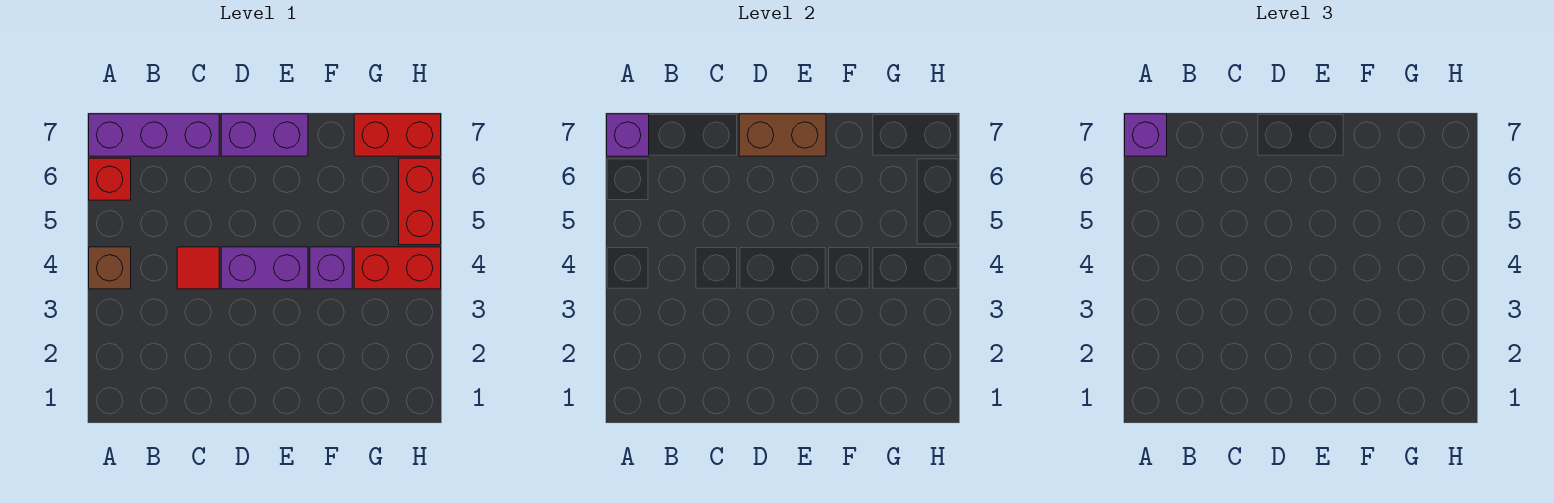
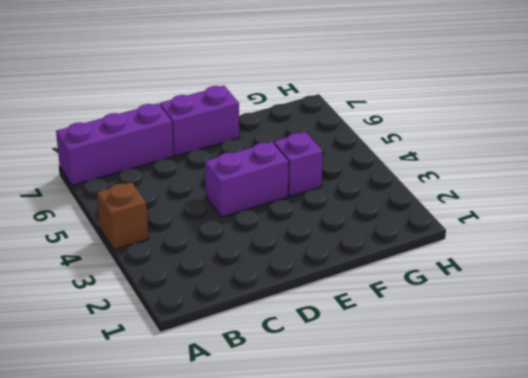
none -> red 1x1 brick [89,158,131,200]
none -> red 1x1 tile [177,247,219,289]
none -> red 1x2 brick [354,247,441,289]

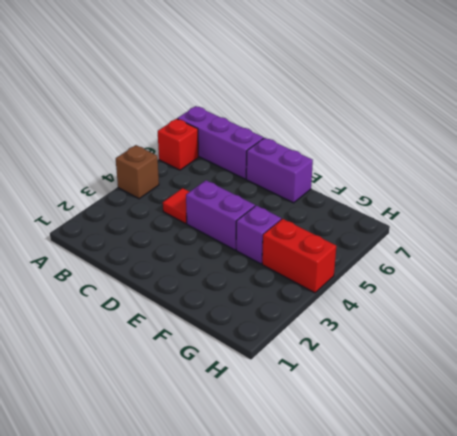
none -> red 1x2 brick [354,114,441,156]
none -> red 1x2 brick [399,158,441,245]
none -> purple 1x1 brick [607,114,649,156]

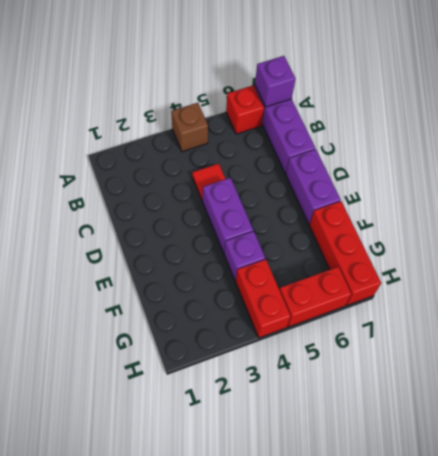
red 1x3 brick [309,201,381,305] -> red 1x2 brick [354,114,441,156]
none -> brown 1x2 brick [739,114,826,156]
none -> purple 1x1 brick [1125,114,1167,156]

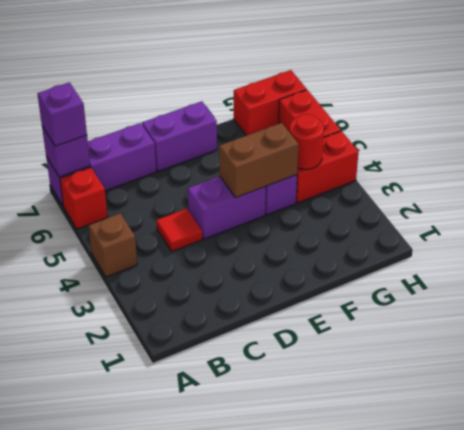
brown 1x2 brick [219,123,299,198] -> brown 1x2 brick moved to [739,114,826,156]
red 1x1 round brick [289,114,324,169] -> none

